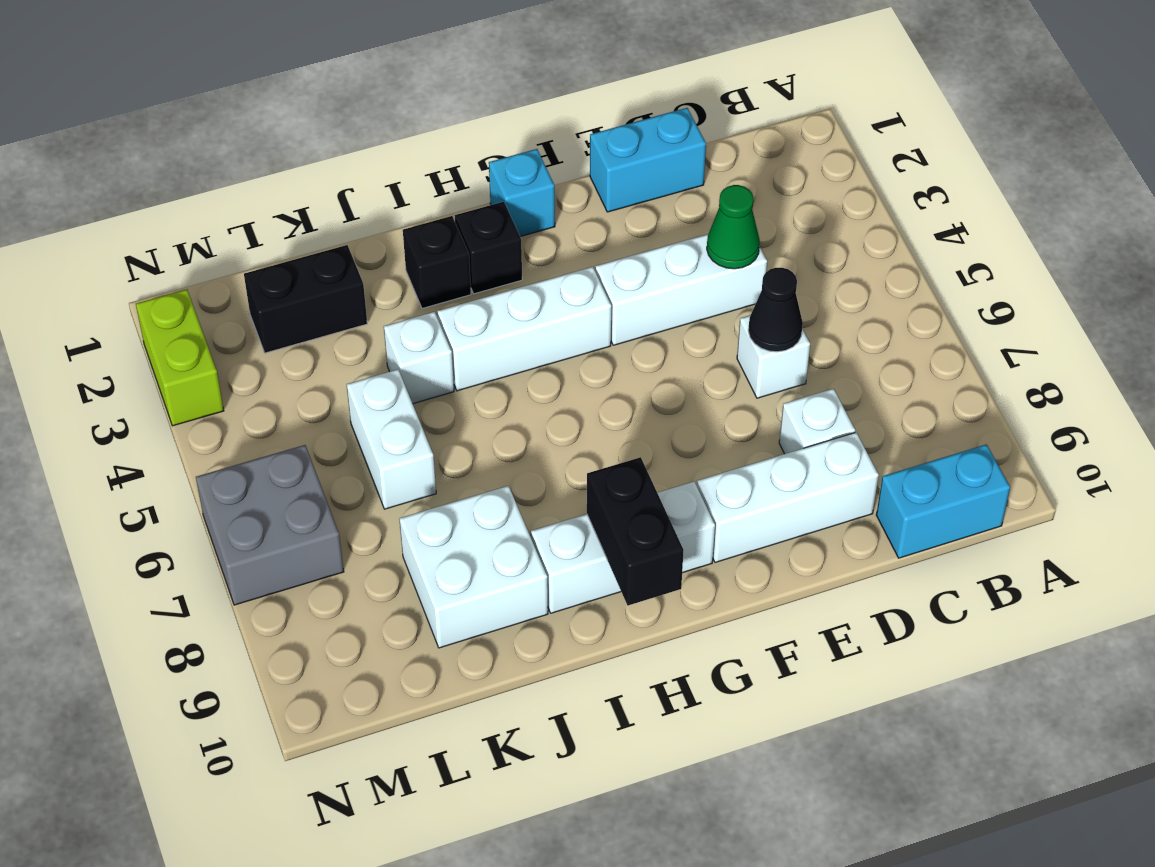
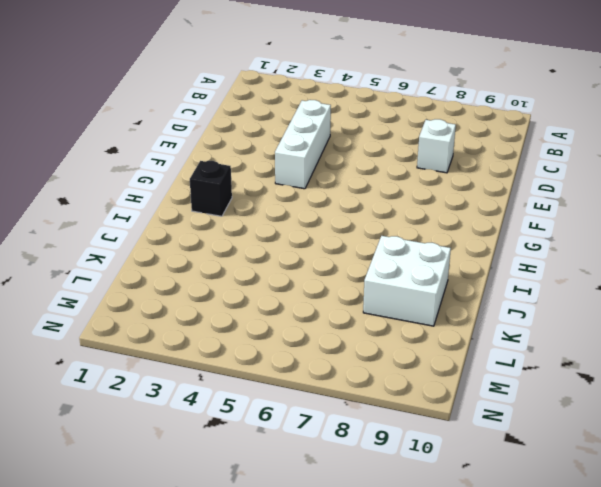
none -> cyan 1x2 brick [876,444,1010,558]
none -> cyan 1x2 brick [590,108,706,212]
none -> white 1x1 brick [737,315,810,398]

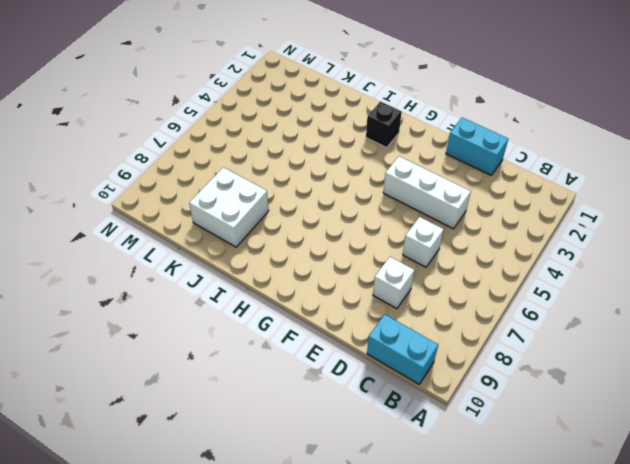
none -> white 1x3 brick [697,433,879,562]
none -> cyan 1x1 brick [489,149,555,236]
none -> white 1x3 brick [437,267,611,391]

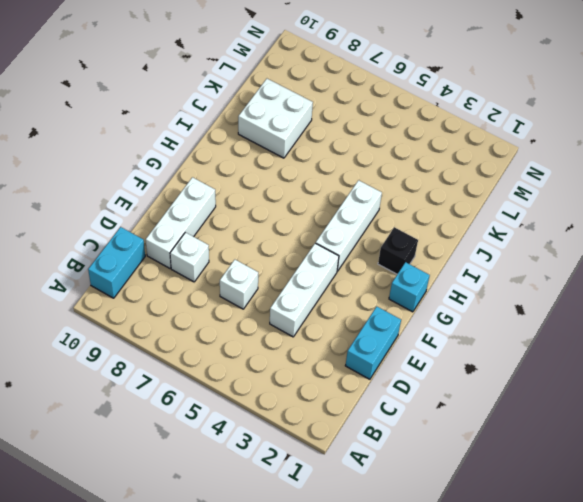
none -> white 1x3 brick [531,482,715,613]
none -> black 1x1 brick [403,216,471,308]
none -> white 1x1 brick [384,312,454,404]

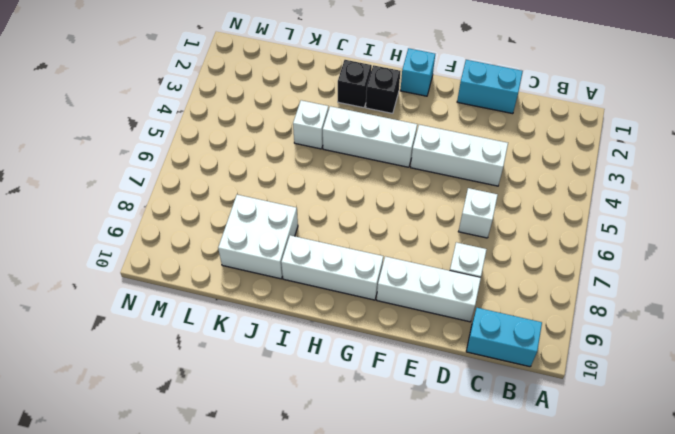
none -> black 1x2 brick [244,245,367,353]
none -> white 1x2 brick [347,369,436,509]
none -> grey 2x2 brick [196,445,344,605]

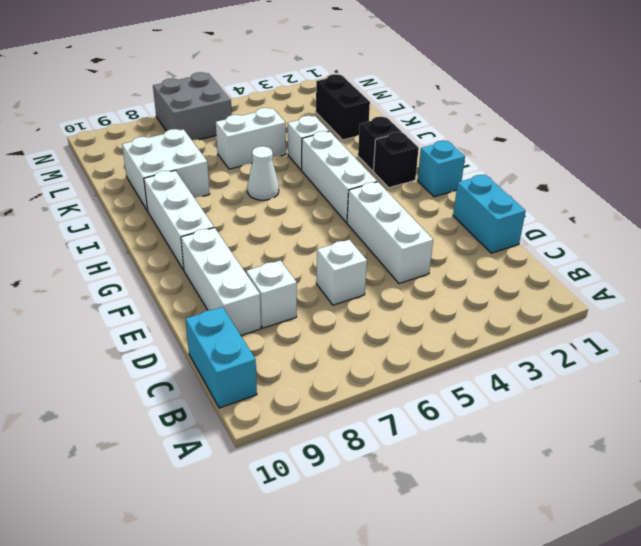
white 1x1 cone [247,146,279,200] -> none
none -> lime 1x2 brick [136,289,224,426]
none -> green 1x1 cone [707,185,760,269]
none -> black 1x1 cone [748,268,803,352]

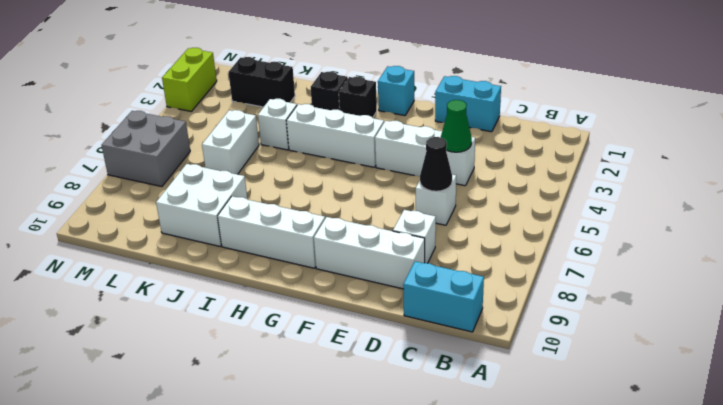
none -> black 1x2 brick [587,457,684,605]

